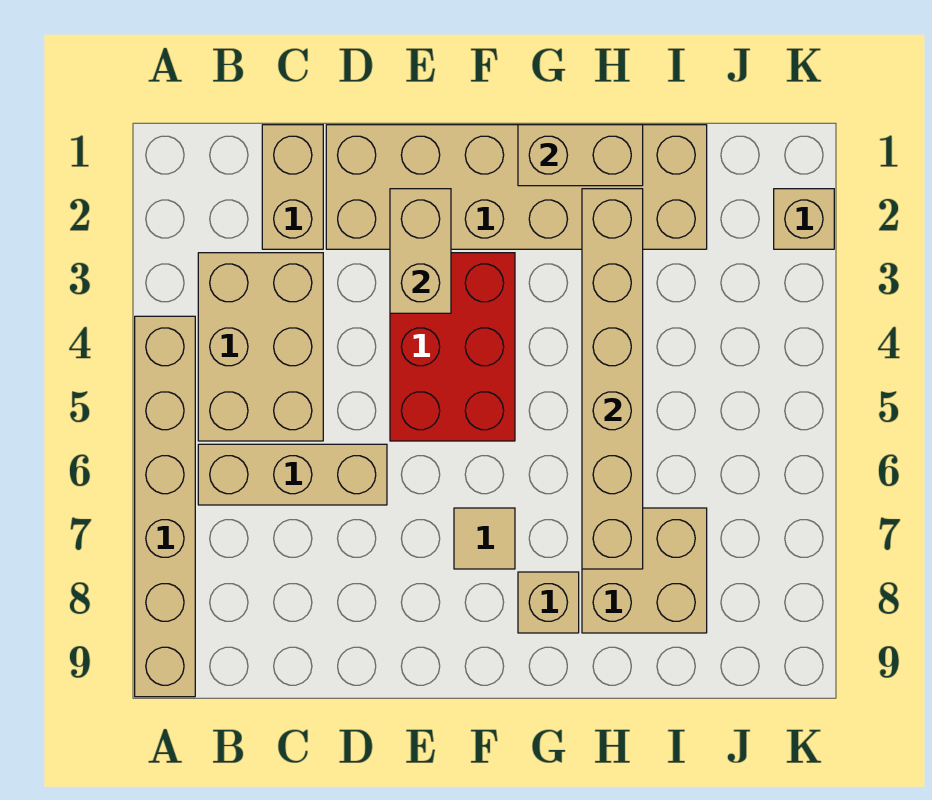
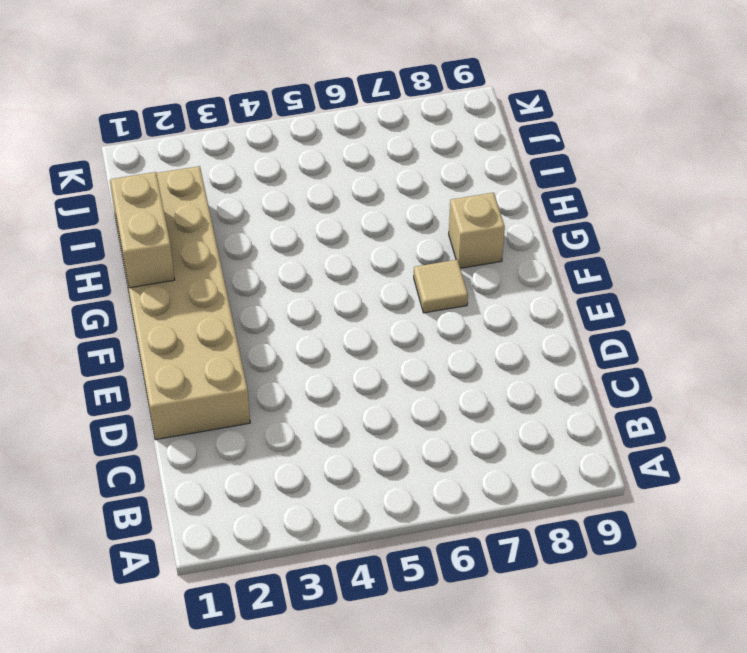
none -> tan 1x6 brick [135,316,195,697]
none -> tan 2x3 brick [198,253,323,441]
none -> tan 1x3 brick [198,444,387,505]

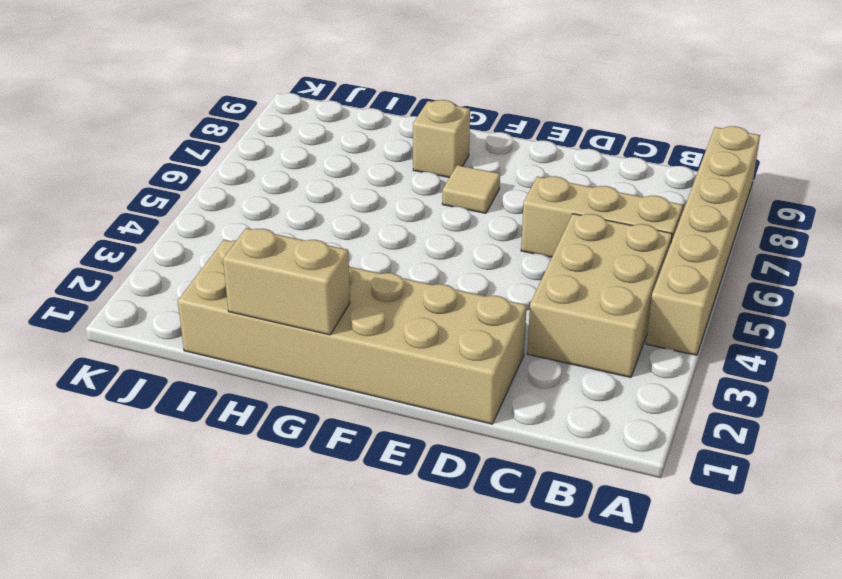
none -> tan 1x2 brick [262,125,323,249]
none -> red 2x3 brick [390,253,515,441]
none -> tan 2x2 brick [582,508,707,633]

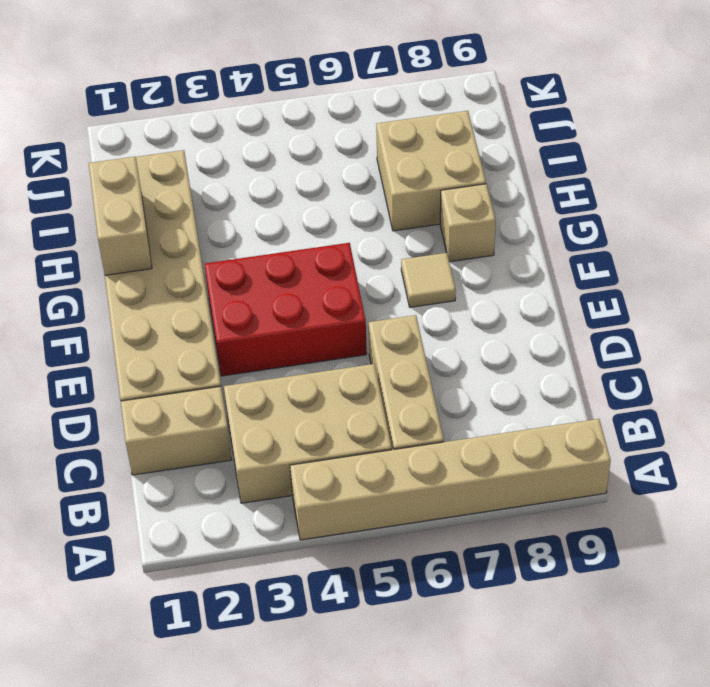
none -> tan 1x1 brick [774,189,834,249]
none -> tan 1x2 brick [390,189,451,313]
none -> tan 1x6 brick [582,189,643,569]

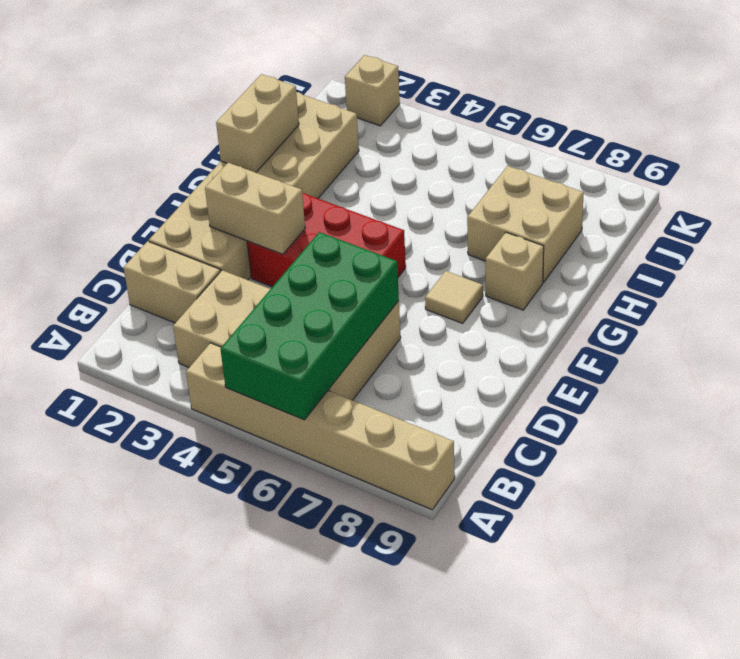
green 2x4 brick [220,232,399,420] -> none
none -> tan 1x6 brick [582,189,643,569]

